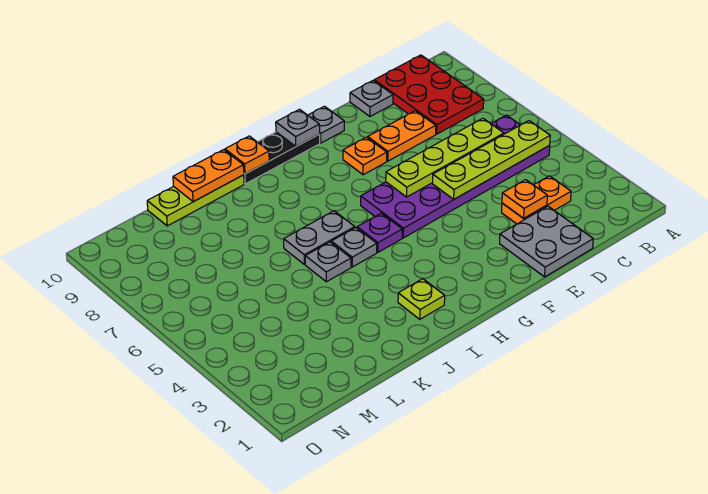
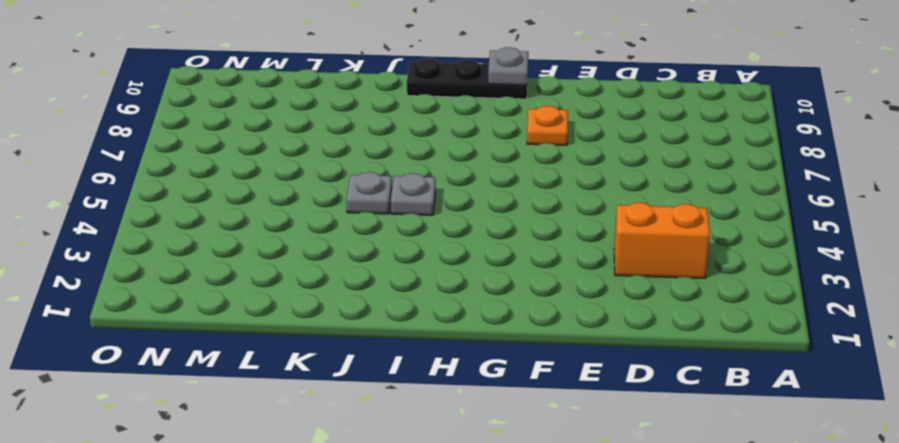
orange 1x2 brick [614,203,710,278] -> orange 1x2 plate [502,176,571,224]
none -> purple 2x6 plate [361,115,550,238]
none -> red 2x3 plate [374,55,484,134]
none -> grey 2x2 plate [500,206,593,277]

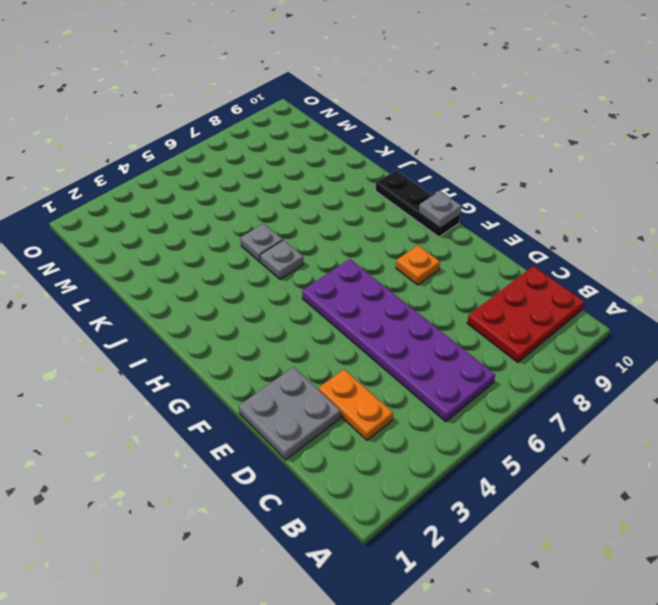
none -> orange 1x2 plate [368,111,436,161]
none -> grey 1x1 plate [350,81,393,116]
none -> grey 1x1 plate [308,106,344,143]

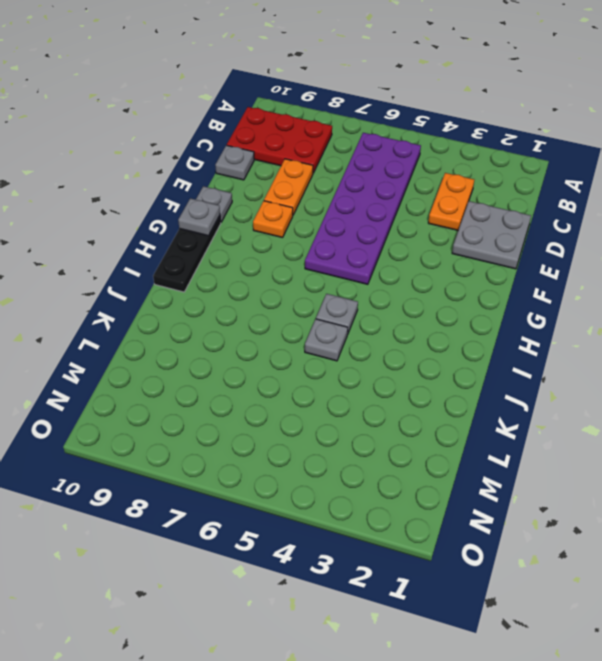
none -> purple 1x1 plate [357,213,402,252]
none -> lime 1x1 plate [398,279,445,319]
none -> grey 1x2 plate [284,211,355,265]

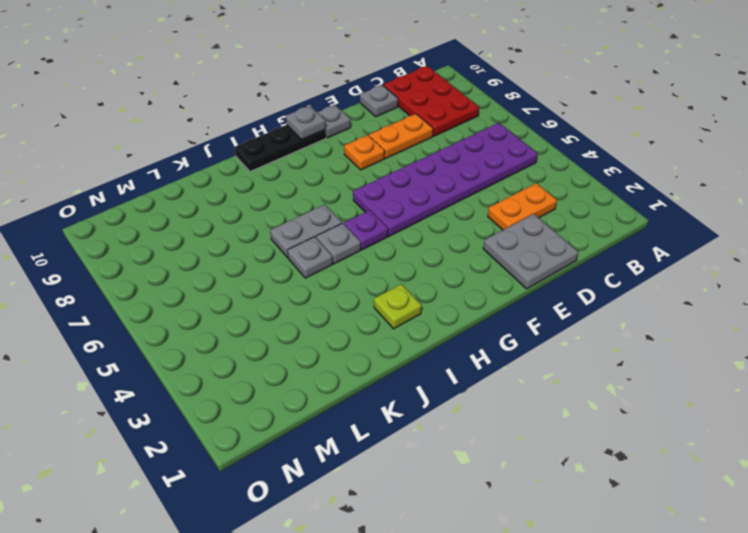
none -> lime 1x3 plate [147,175,244,226]
none -> lime 1x4 plate [433,121,550,199]
none -> lime 1x4 plate [386,118,504,197]

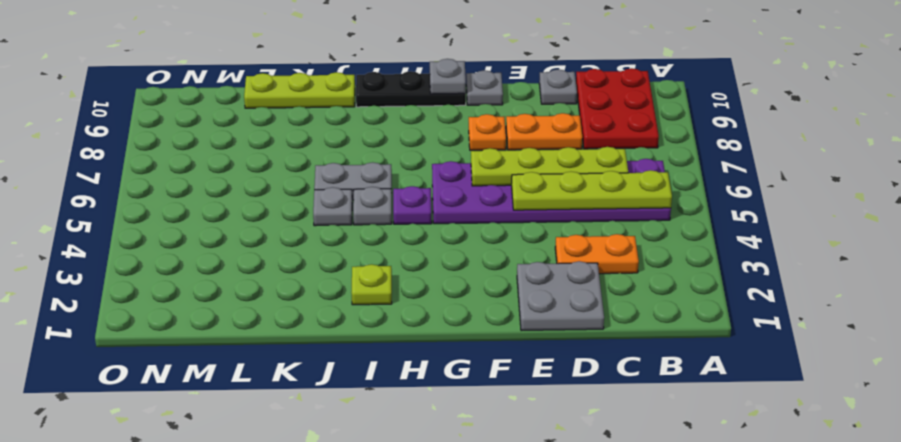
none -> orange 1x1 plate [502,180,547,218]
none -> orange 1x1 plate [225,136,269,174]
none -> orange 1x2 plate [173,150,244,202]

